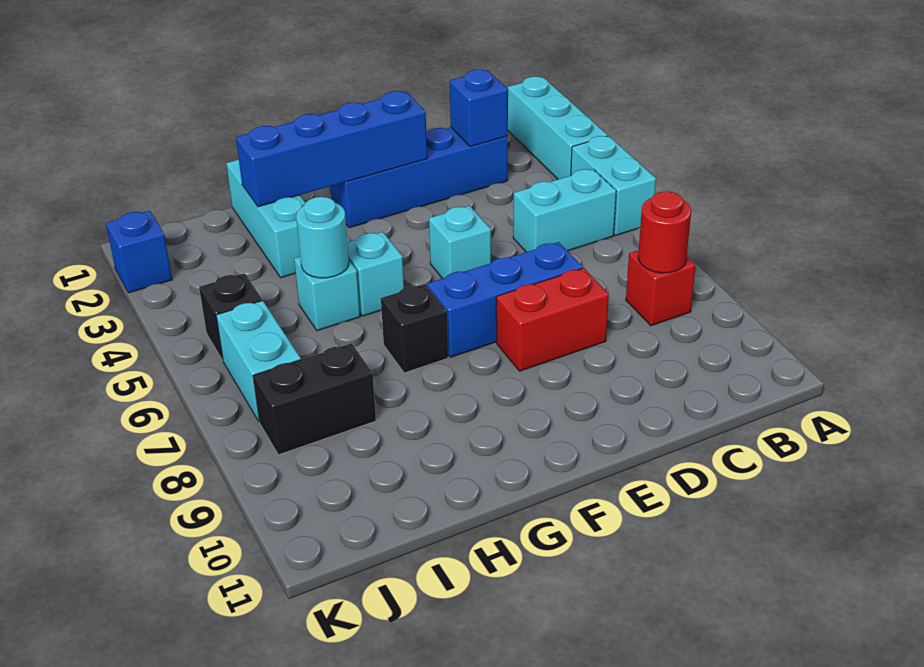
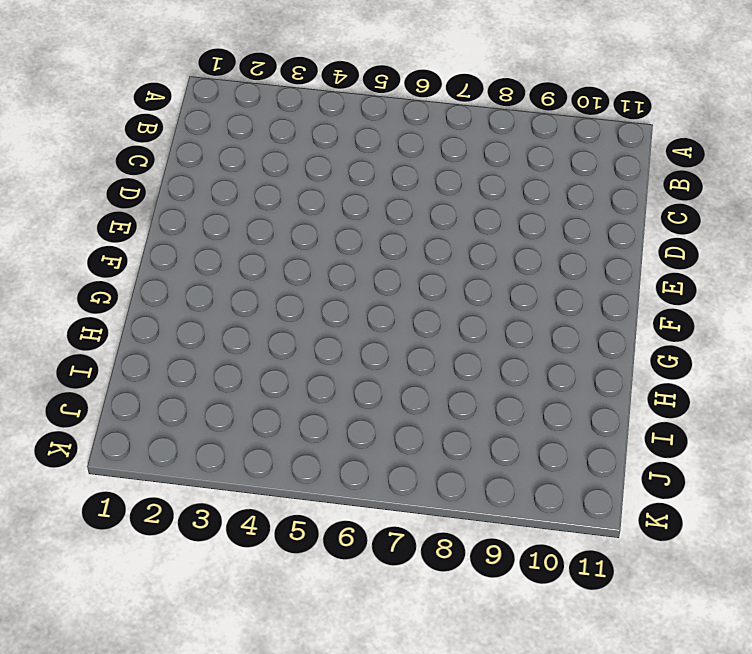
none -> cyan 1x3 brick [508,76,608,179]
none -> cyan 1x2 brick [571,136,656,236]
none -> cyan 1x2 brick [513,169,616,252]

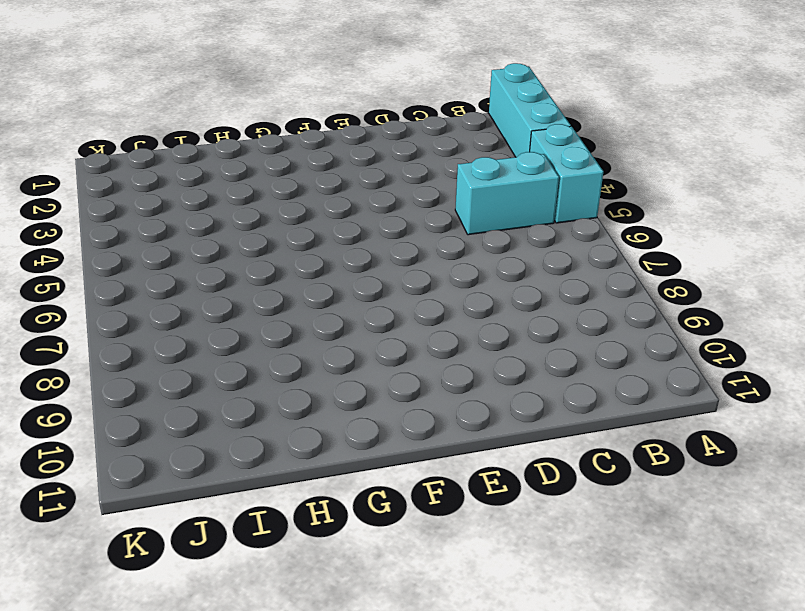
none -> red 1x1 brick [626,250,696,326]
none -> blue 1x4 brick [330,127,508,228]
none -> blue 1x3 brick [427,242,583,357]

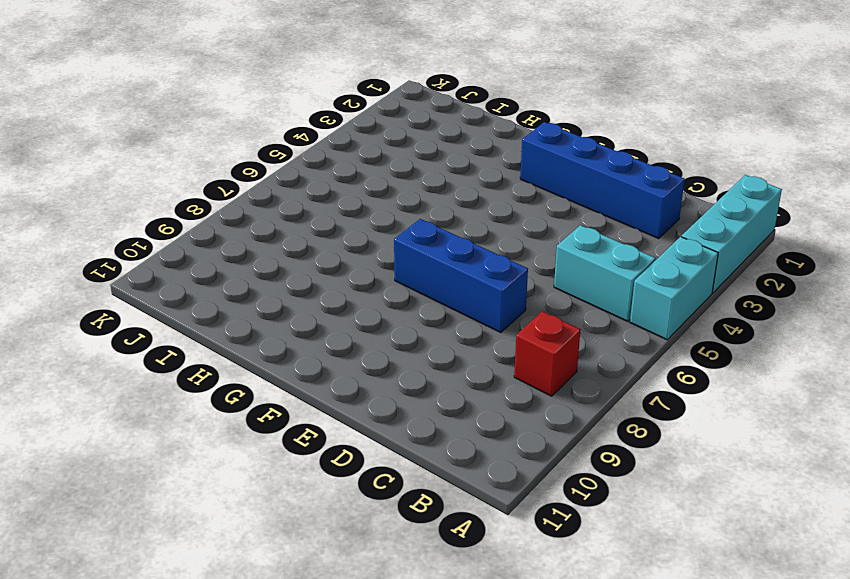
none -> red 1x2 brick [496,268,609,371]
none -> cyan 1x1 brick [429,206,491,279]
none -> cyan 1x1 brick [348,232,404,316]

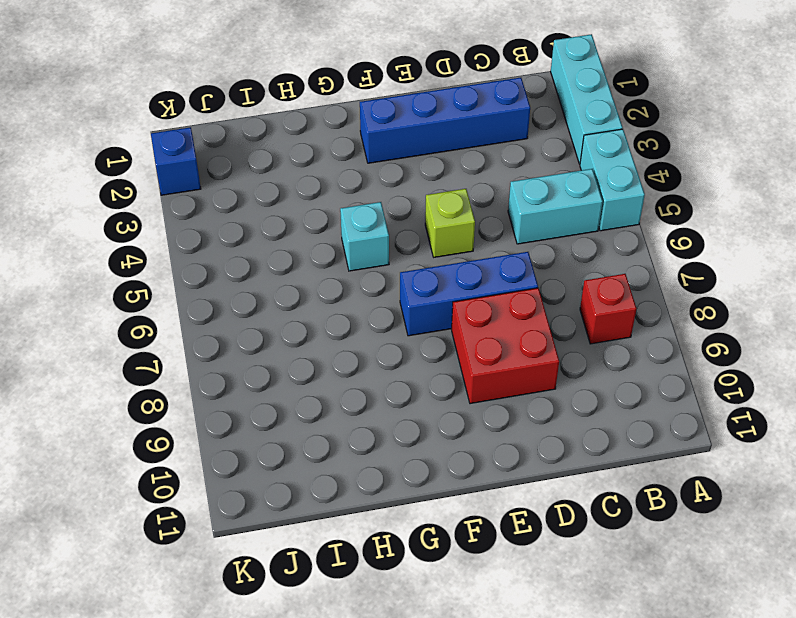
red 2x2 brick [452,288,559,404] -> red 1x2 brick [496,268,609,371]
lime 1x1 brick [425,189,475,257] -> cyan 1x1 brick [429,206,491,279]
none -> black 1x1 brick [381,284,448,373]
none -> cyan 1x3 brick [226,160,305,278]
none -> cyan 1x1 brick [294,257,360,331]

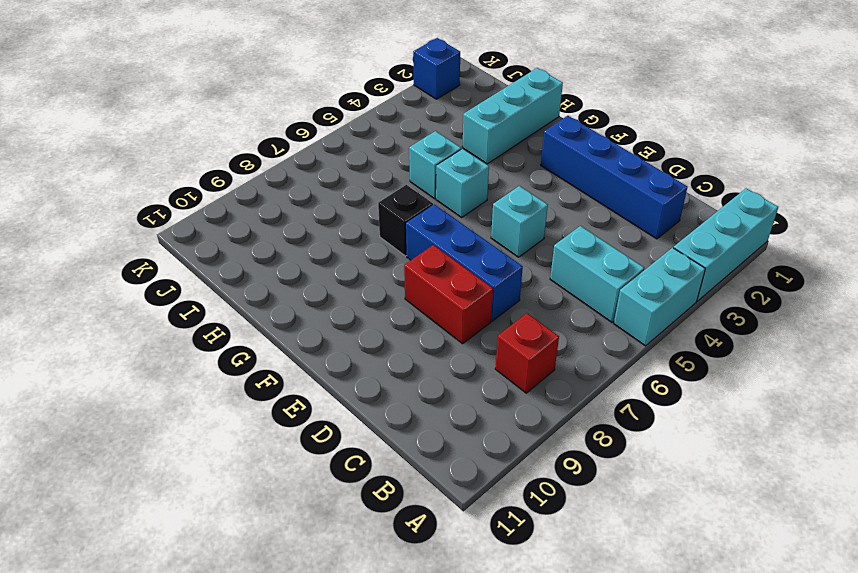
none -> black 1x2 brick [253,344,376,455]
none -> black 1x1 brick [199,273,262,360]
none -> cyan 1x2 brick [216,301,301,421]

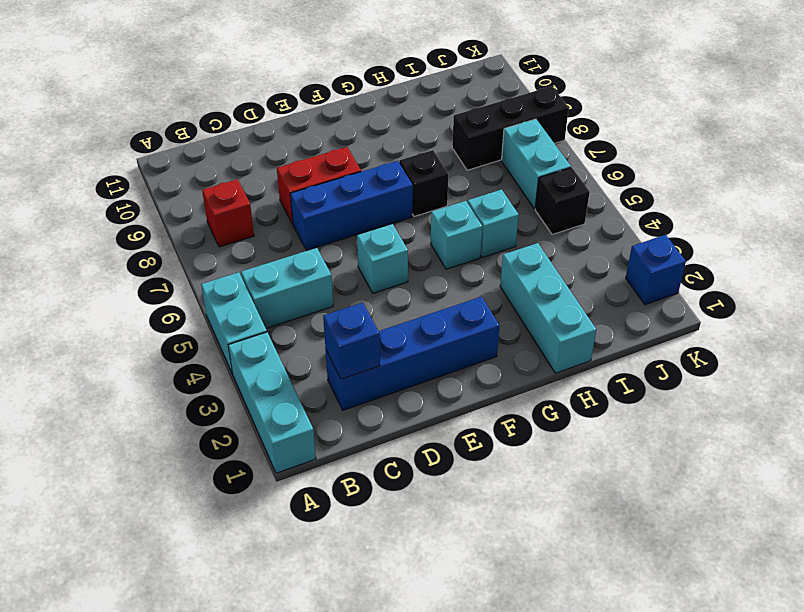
black 1x3 brick [452,86,569,170] -> black 1x2 brick [253,344,376,455]
none -> red 1x1 round brick [638,191,691,273]
none -> blue 1x4 brick [236,91,427,207]
none -> cyan 1x1 round brick [296,197,349,278]

